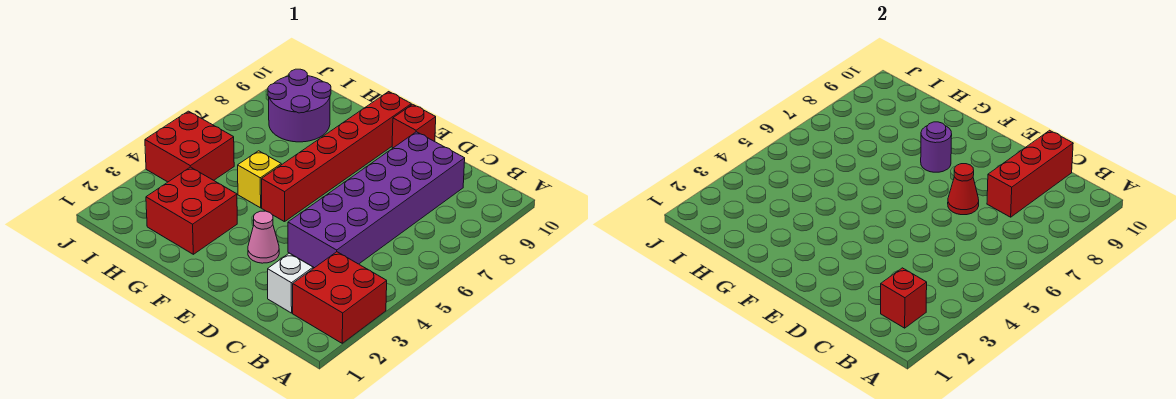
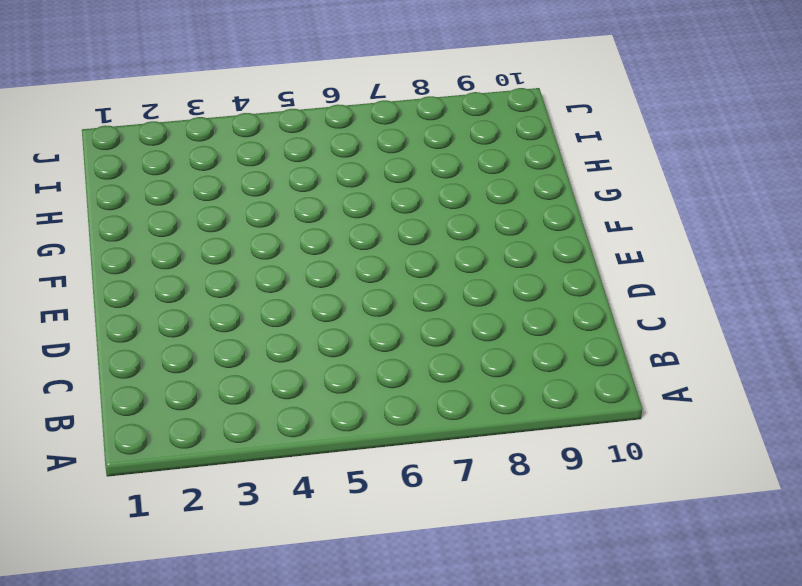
none -> red 2x2 brick [293,252,387,343]
none -> white 1x1 brick [268,253,313,313]
none -> purple 2x6 brick [288,132,465,268]

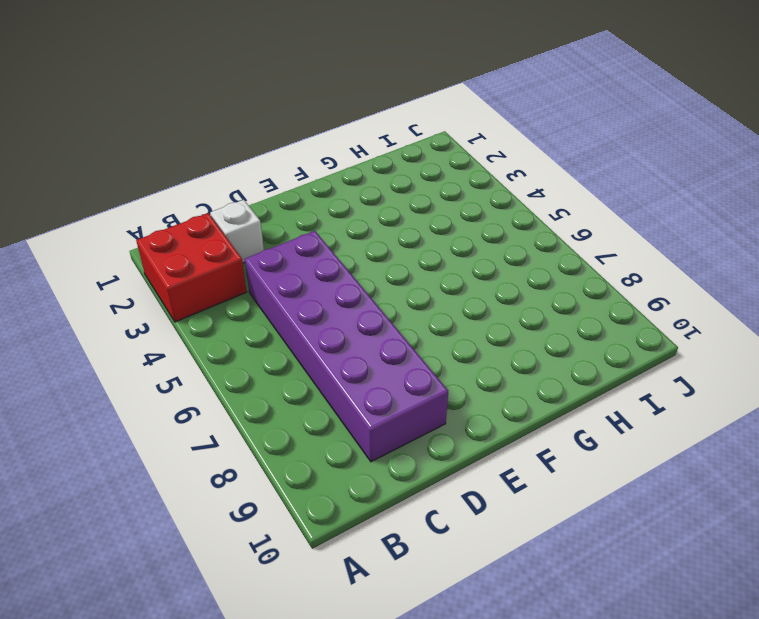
none -> pink 1x1 cone [248,211,279,263]
none -> red 1x1 brick [392,104,436,148]
none -> red 1x6 brick [262,92,411,222]

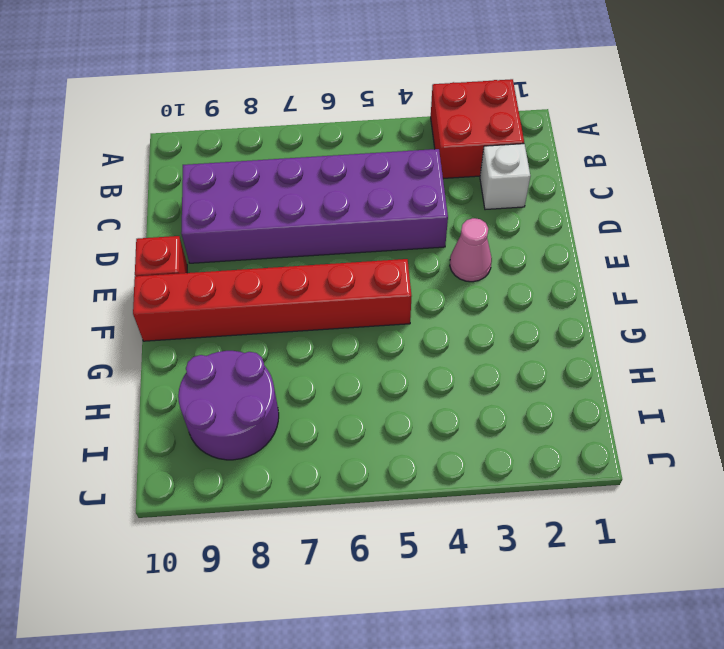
none -> red 2x2 brick [146,167,237,254]
none -> yellow 1x1 brick [238,151,281,208]
none -> red 2x2 brick [145,111,234,182]

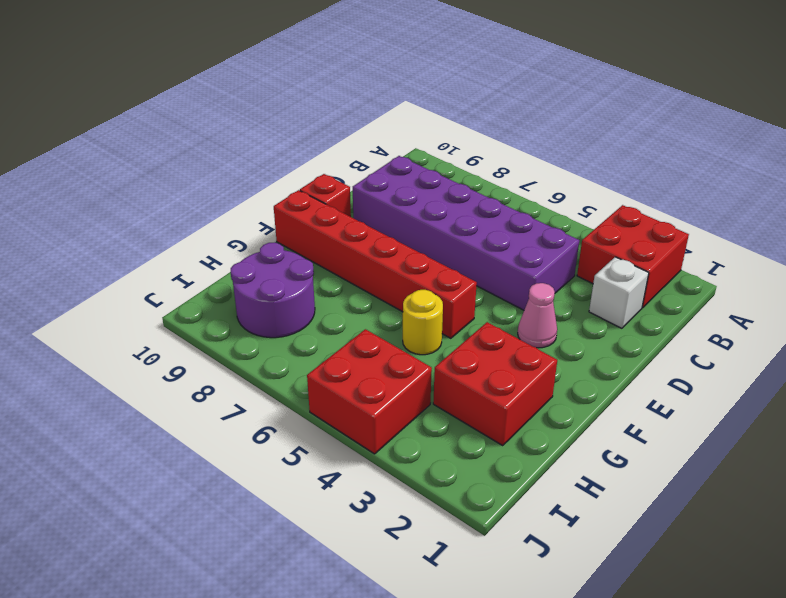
yellow 1x1 round brick [403,290,443,355] -> yellow 1x1 brick [238,151,281,208]
none -> red 1x1 brick [881,268,927,328]
none -> red 1x3 brick [987,130,1073,217]
none -> red 1x1 cone [948,164,979,215]

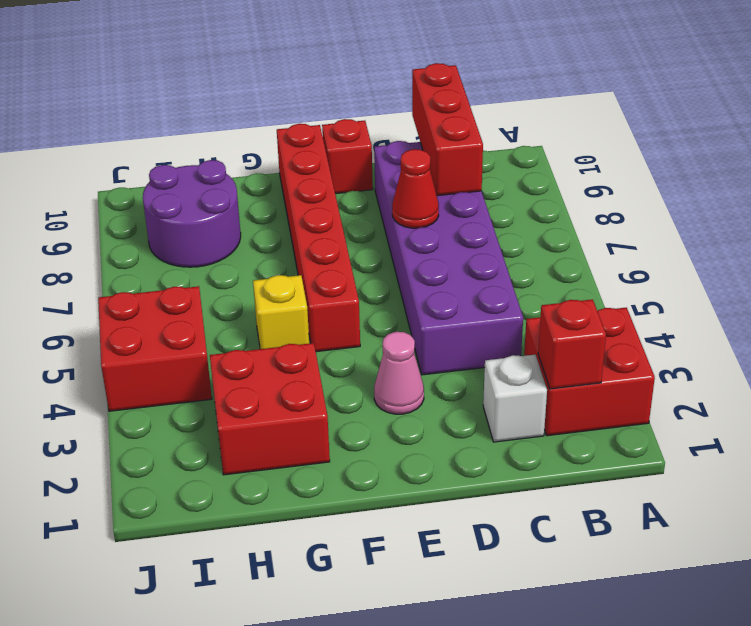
none -> purple 1x1 round brick [921,122,952,172]

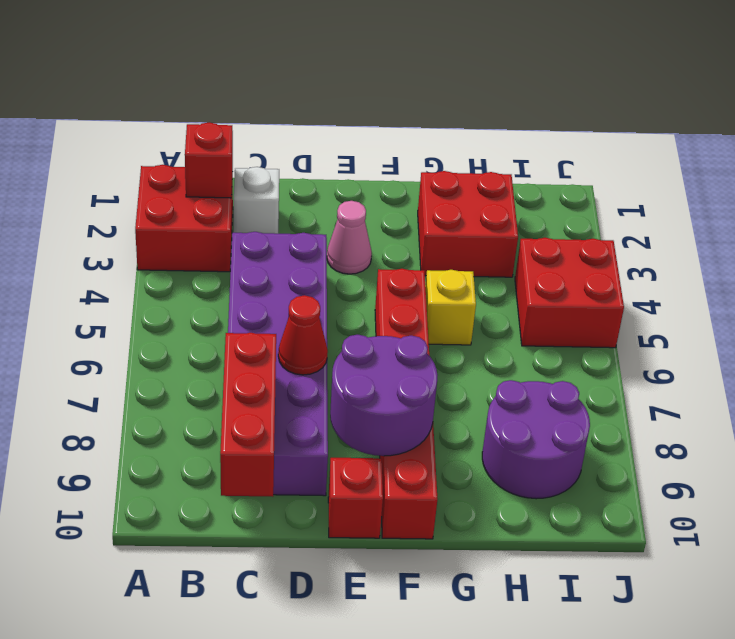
purple 2x2 round brick [330,335,438,456] -> purple 1x1 round brick [921,122,952,172]

